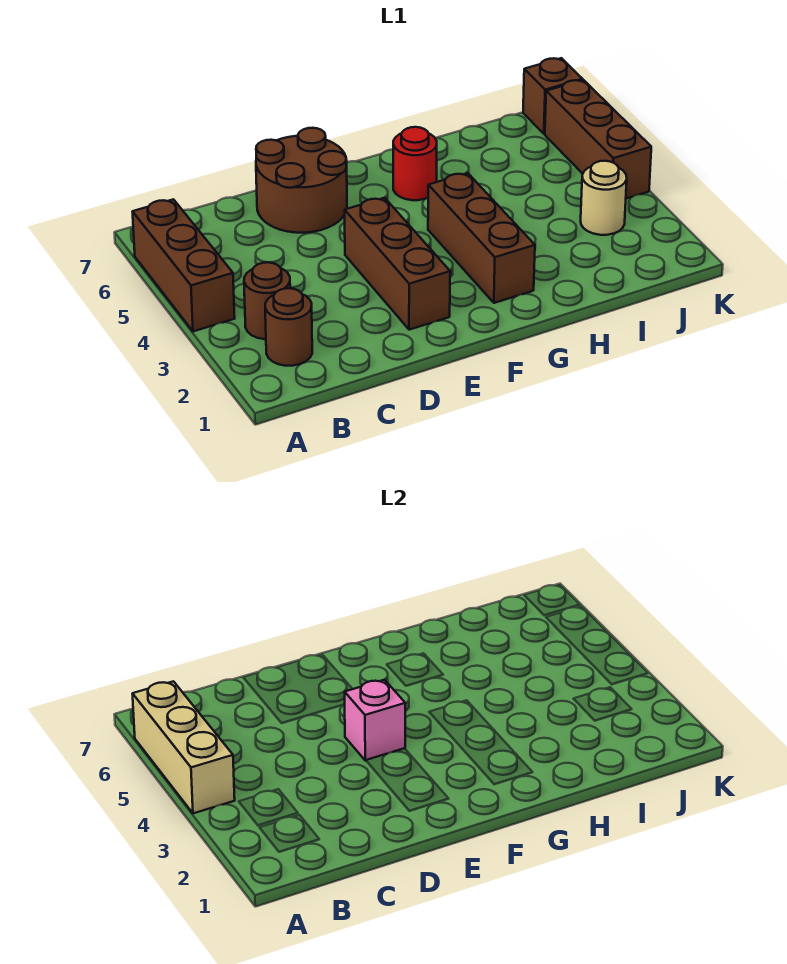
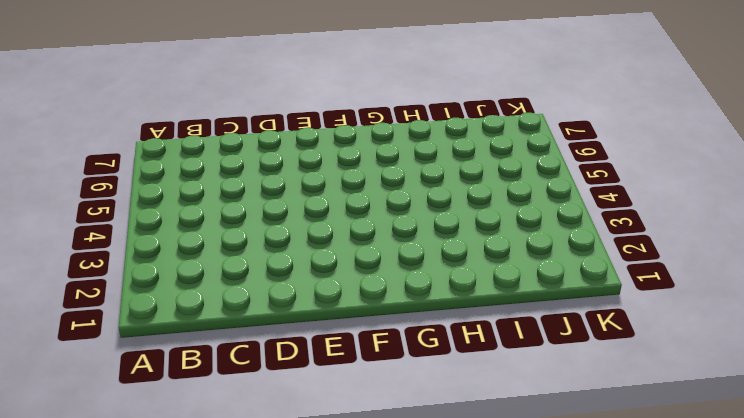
none -> brown 1x3 brick [133,199,235,331]
none -> brown 1x1 round brick [265,288,312,366]
none -> brown 1x1 round brick [244,262,290,339]

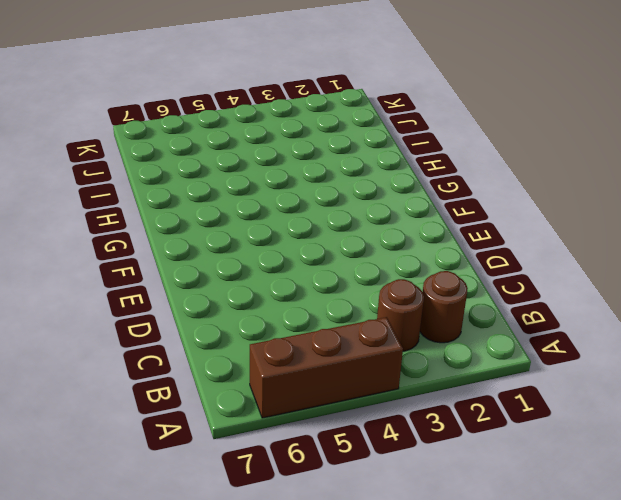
none -> brown 2x2 round brick [256,128,347,233]
none -> brown 1x3 brick [345,198,450,330]
none -> brown 1x3 brick [428,173,535,303]

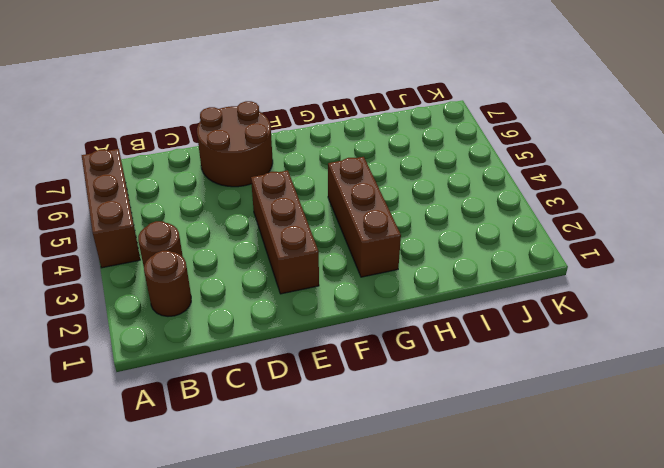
none -> red 1x1 round brick [393,127,437,200]
none -> tan 1x1 round brick [581,161,627,235]
none -> brown 1x3 brick [545,80,651,199]

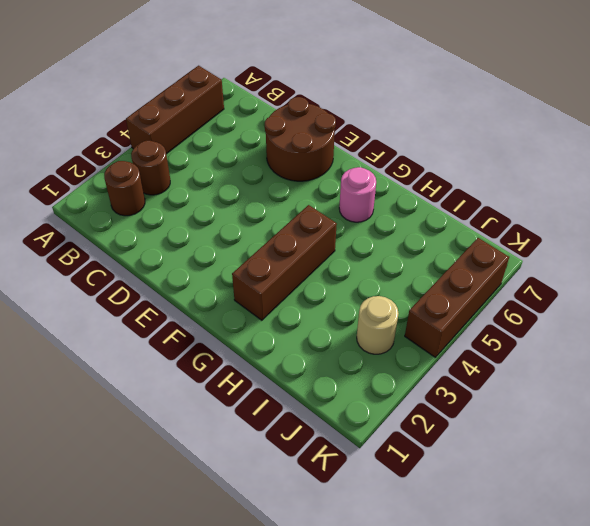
pink 1x1 round brick [339,167,376,222] -> red 1x1 round brick [393,127,437,200]
none -> brown 1x3 brick [345,198,450,330]
none -> brown 1x1 brick [523,58,582,134]
none -> tan 1x3 brick [133,681,235,813]

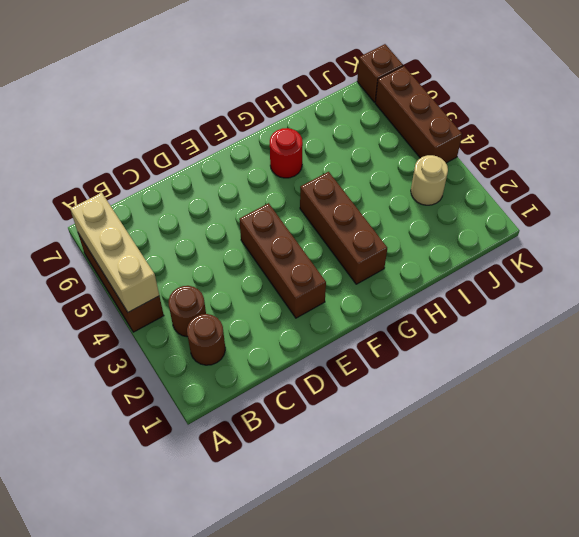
none -> brown 2x2 round brick [256,128,347,233]
none -> pink 1x1 brick [344,680,405,761]

